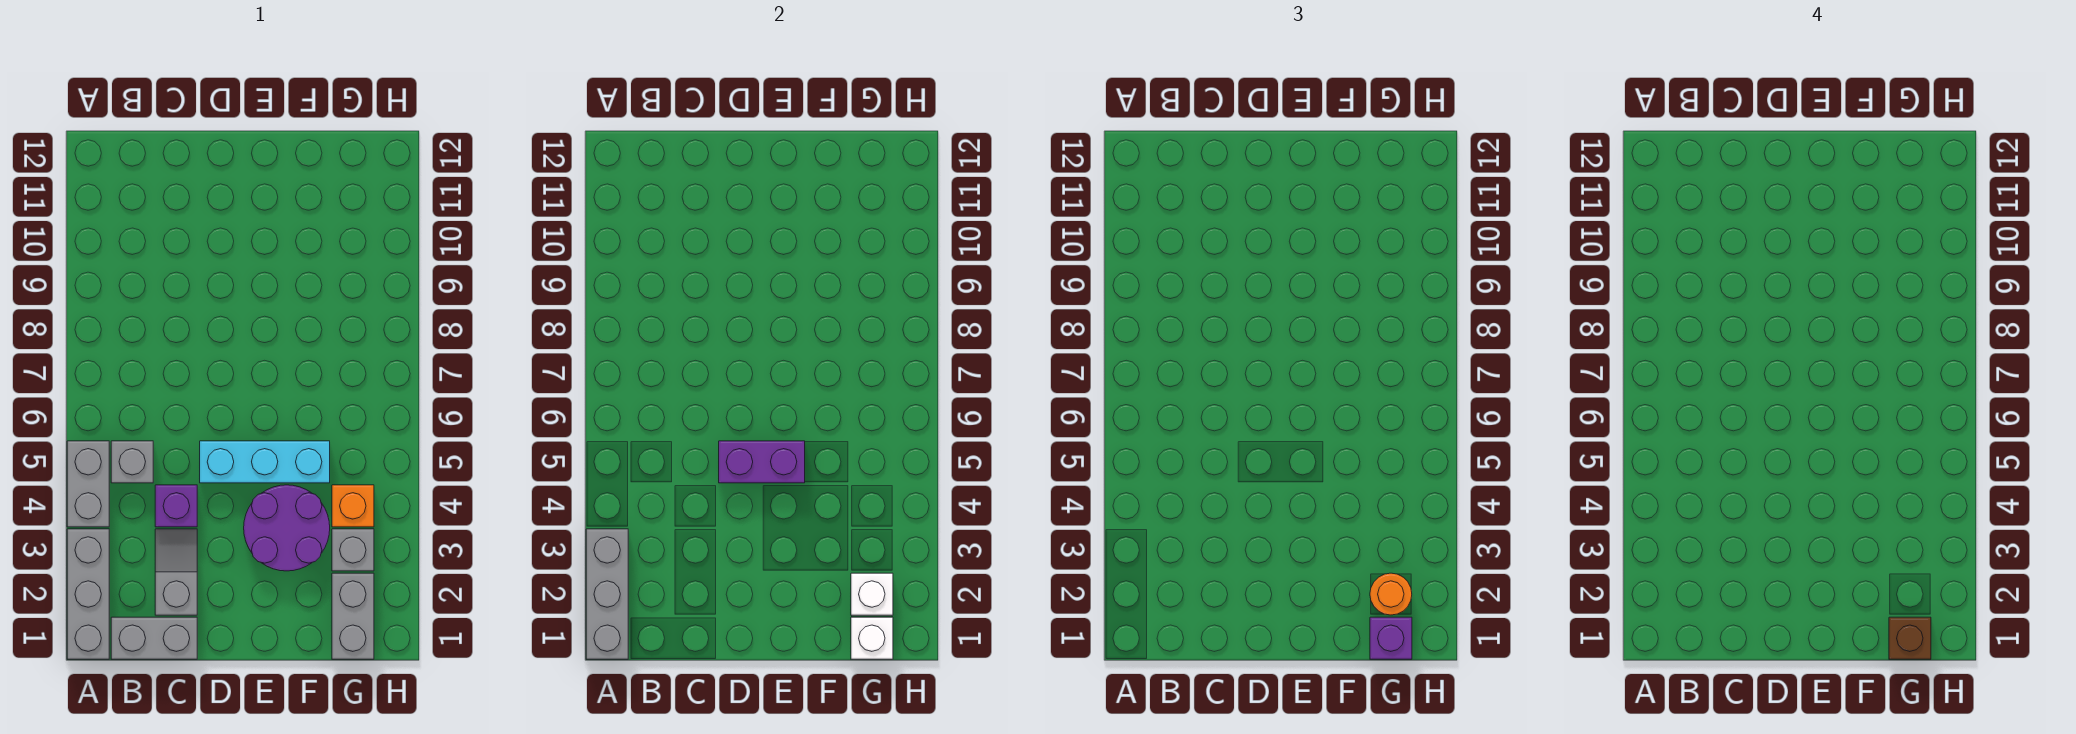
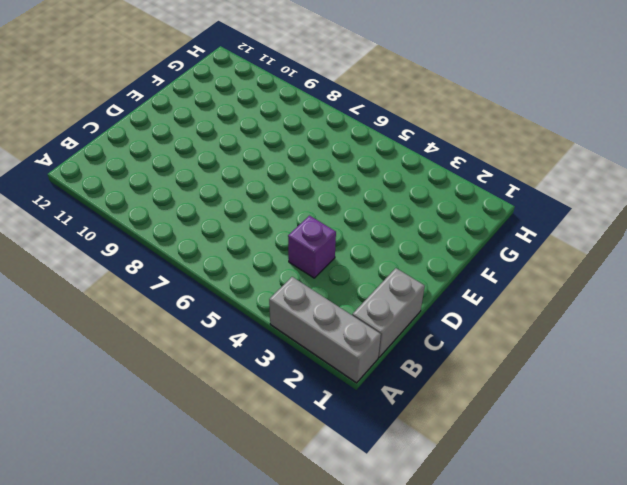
none -> grey 1x2 brick [67,441,109,527]
none -> grey 1x1 brick [111,441,153,483]
none -> grey 1x2 slope [155,529,197,615]

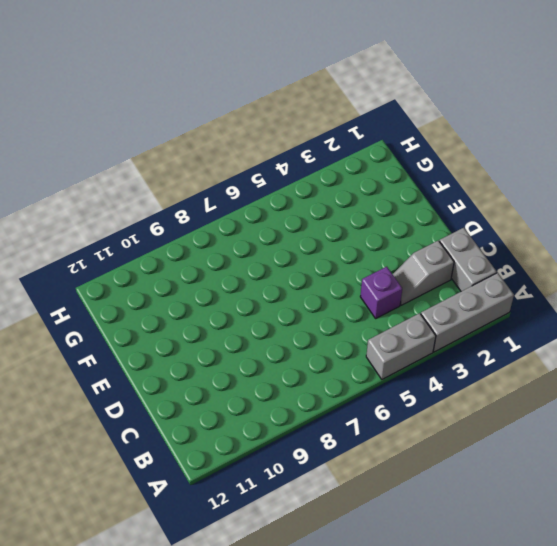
none -> grey 1x1 brick [111,441,153,483]
none -> cyan 1x3 brick [200,441,330,483]
none -> purple 2x2 round brick [244,485,330,571]

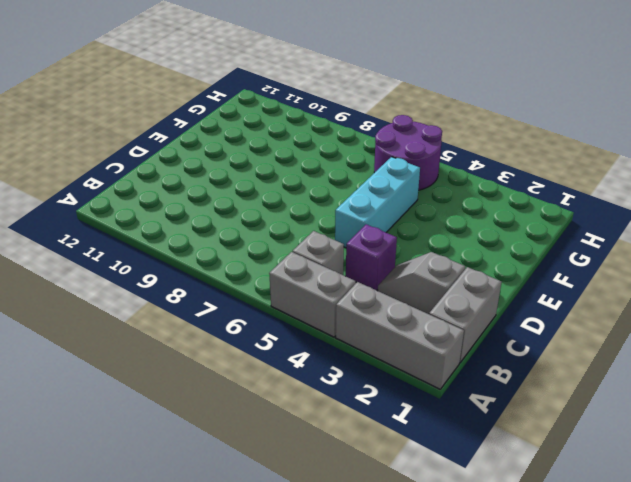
purple 2x2 round brick [374,115,442,190] -> purple 2x2 round brick moved to [244,485,330,571]
none -> grey 1x2 brick [332,573,374,659]
none -> grey 1x1 brick [332,529,374,571]
none -> orange 1x1 brick [332,485,374,527]

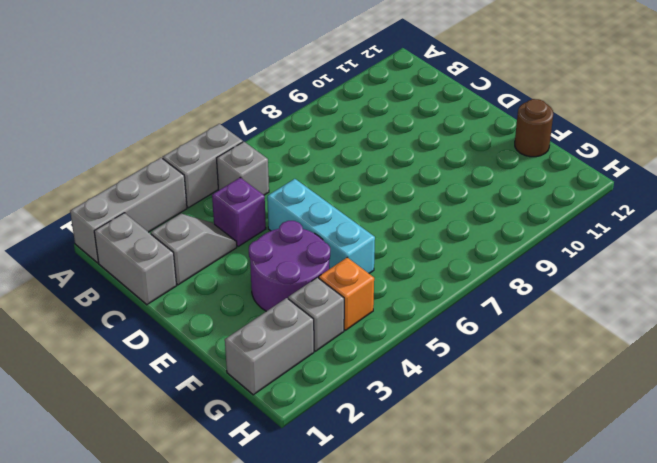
brown 1x1 round brick [515,99,553,157] -> none
none -> grey 1x3 brick [586,529,628,659]
none -> purple 1x2 brick [719,441,805,483]
none -> white 1x1 brick [851,617,893,659]

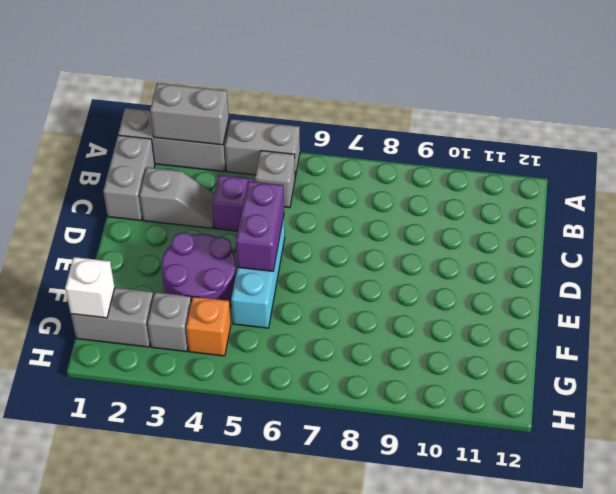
grey 1x2 brick [150,83,229,145] -> grey 1x3 brick [586,529,628,659]
none -> white 1x1 brick [851,573,893,615]
none -> purple 1x1 brick [1370,617,1412,659]
none -> orange 1x1 round brick [1370,573,1412,615]

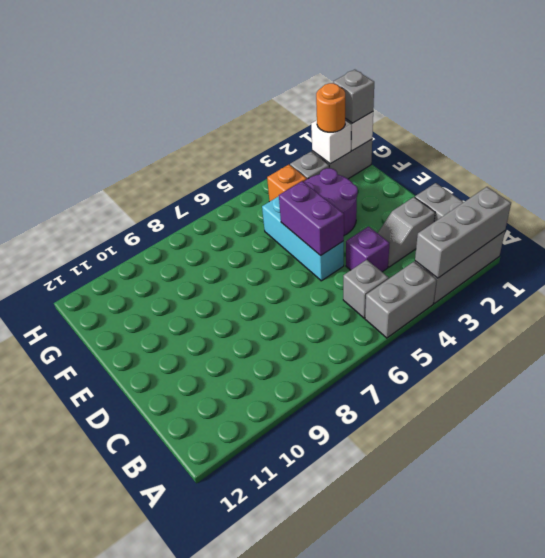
grey 1x1 brick [333,70,374,123] -> purple 1x1 brick [1370,617,1412,659]
none -> brown 1x1 brick [1889,617,1931,659]

